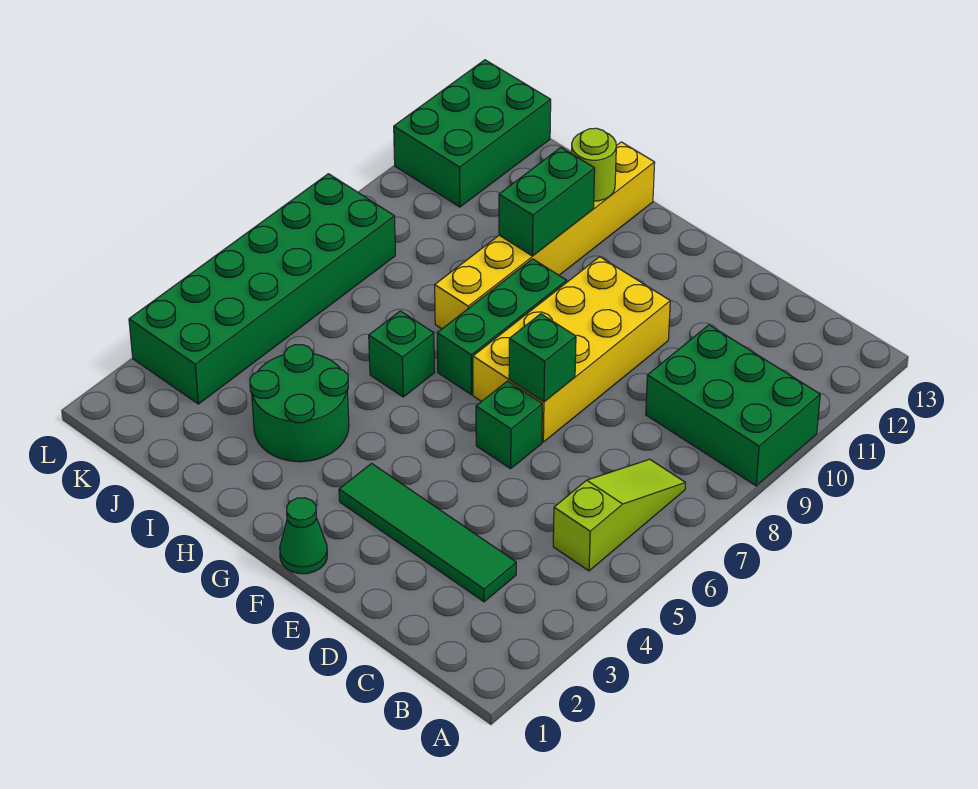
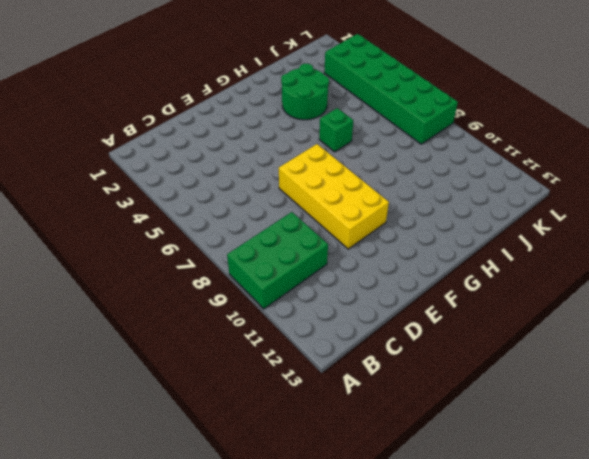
none -> lime 1x3 slope [553,459,685,571]
none -> green 1x4 tile [339,463,516,602]
none -> green 1x1 brick [476,381,542,469]

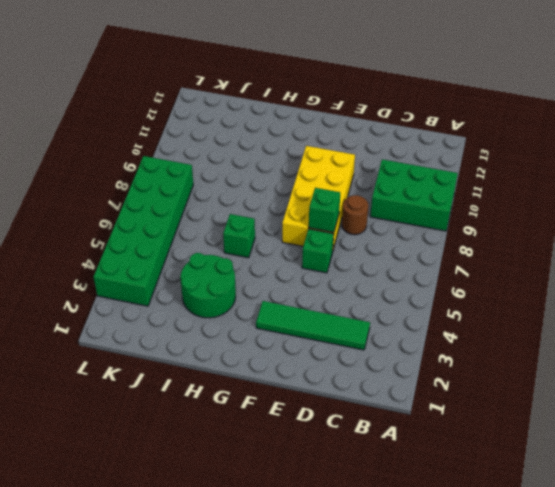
brown 1x1 round brick [342,195,368,235] -> none
none -> lime 1x3 slope [553,459,685,571]
none -> green 1x1 cone [280,498,327,574]
none -> green 1x3 brick [437,259,567,395]

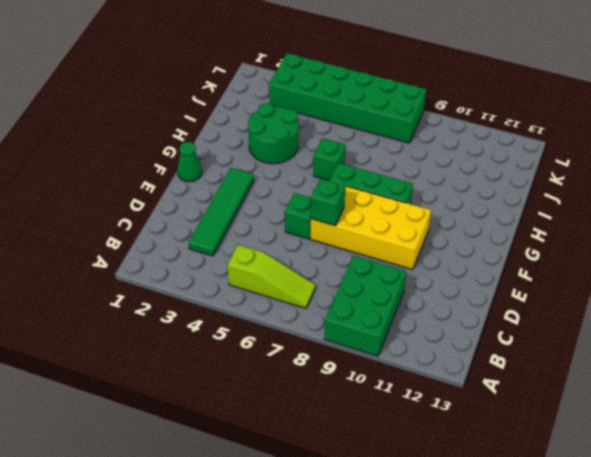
none -> yellow 1x6 brick [435,142,655,329]
none -> green 2x3 brick [394,60,551,207]
none -> green 1x2 brick [499,148,595,256]

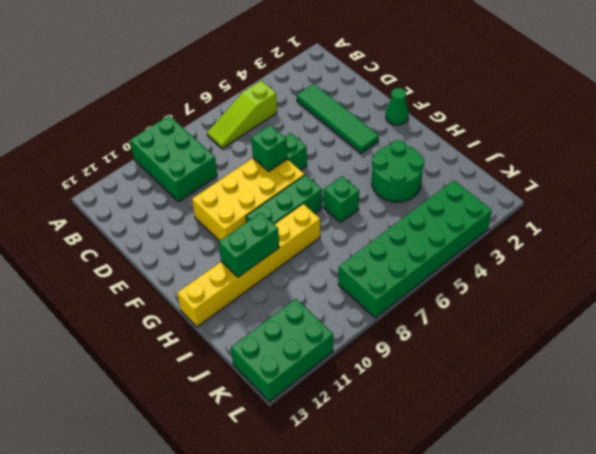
none -> lime 1x1 round brick [571,128,616,201]

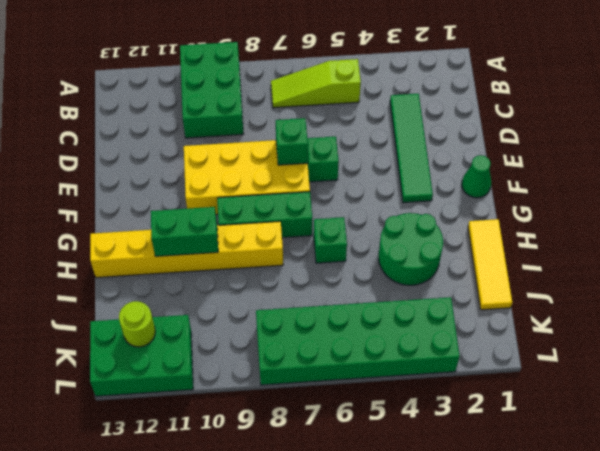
yellow 1x3 tile [468,219,512,310] -> none
lime 1x1 round brick [119,301,155,347] -> lime 1x1 round brick moved to [571,128,616,201]

